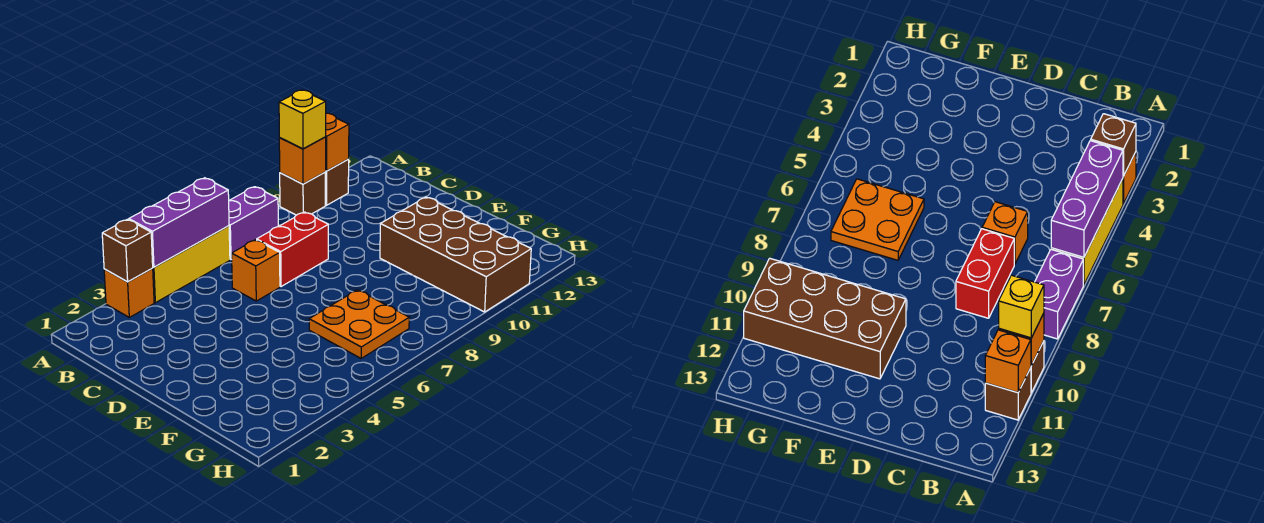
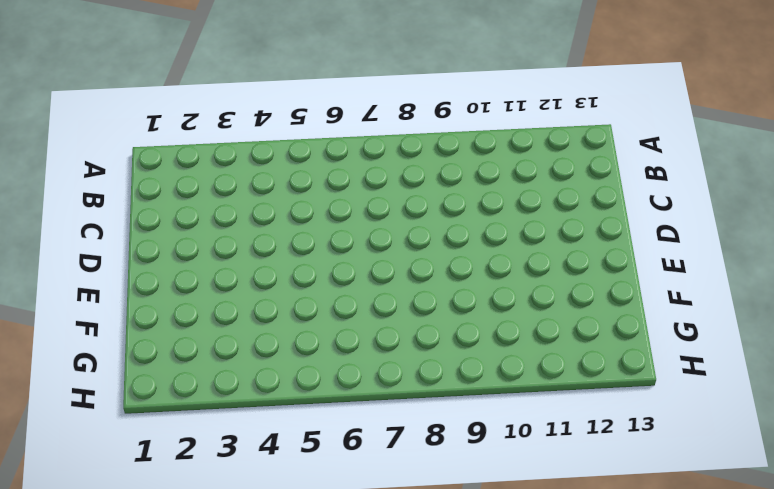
none -> orange 1x1 brick [104,269,154,317]
none -> yellow 1x3 brick [152,226,230,303]
none -> purple 1x2 brick [229,187,278,260]

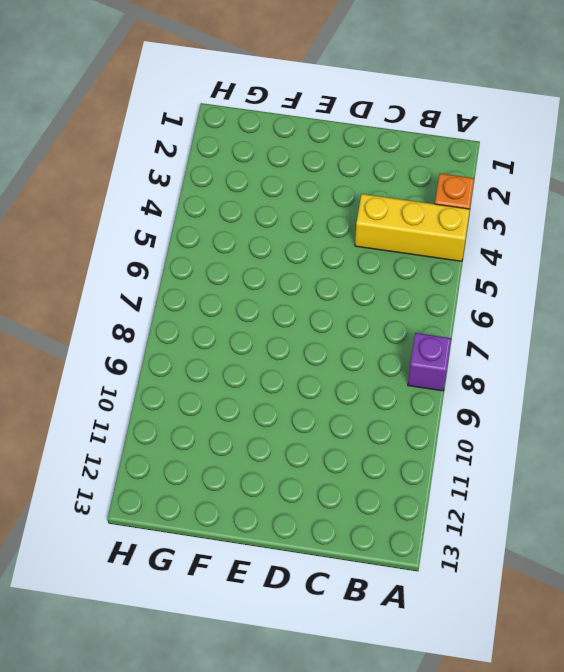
yellow 1x3 brick [355,194,470,261] -> yellow 1x3 brick turned to [152,226,230,303]
purple 1x1 brick [408,333,451,391] -> purple 1x2 brick [229,187,278,260]
none -> brown 1x1 brick [280,172,326,215]
none -> brown 1x1 brick [325,159,349,205]
none -> orange 1x1 brick [232,240,280,301]

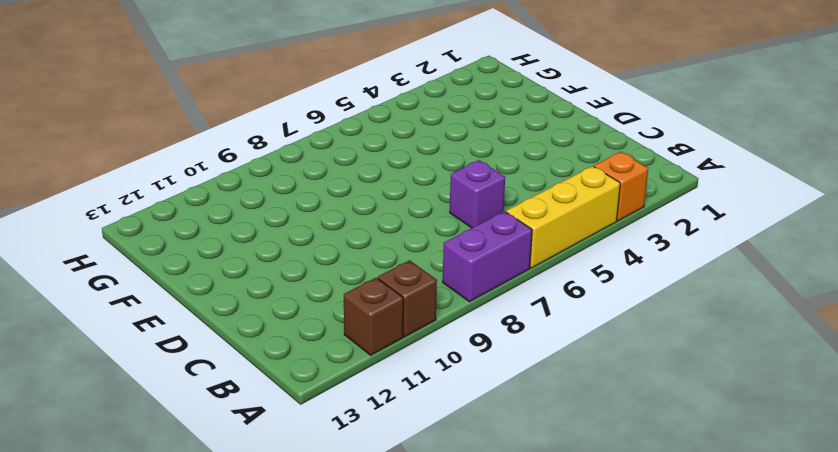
purple 1x1 brick [450,160,505,228] -> orange 1x1 brick [232,240,280,301]
none -> red 1x2 brick [257,212,328,287]
none -> brown 2x4 brick [380,197,531,312]
none -> orange 2x2 plate [309,290,409,358]

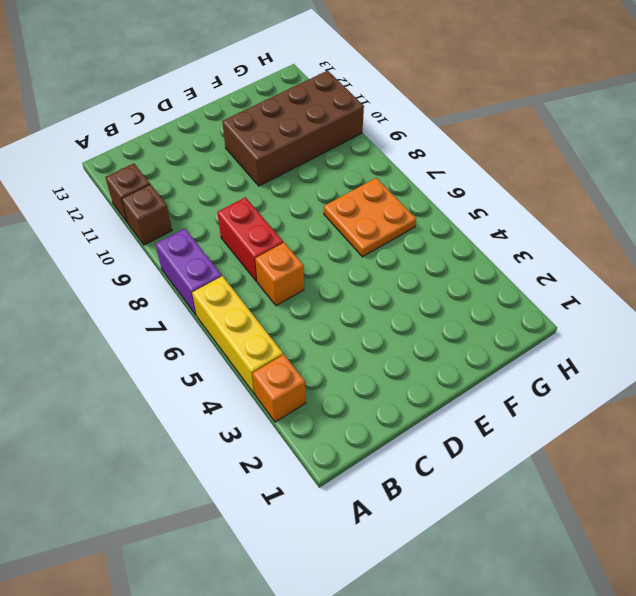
none -> brown 1x1 brick [102,219,153,282]
none -> purple 1x3 brick [129,178,229,267]
none -> orange 1x1 brick [279,137,326,184]

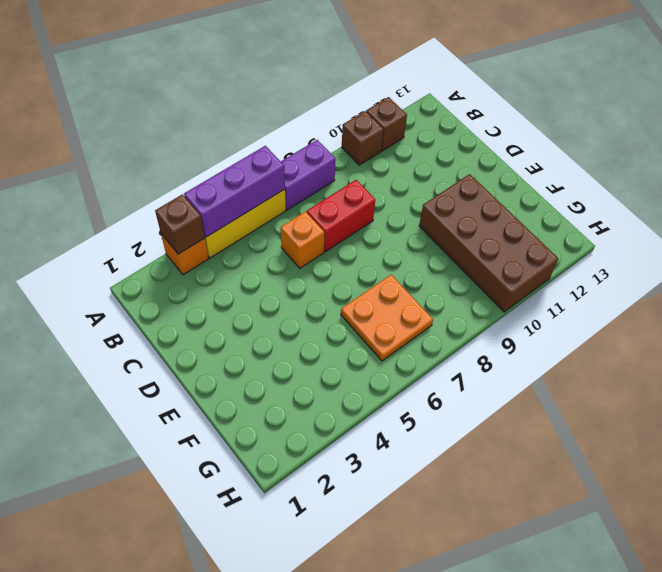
none -> orange 1x1 brick [279,137,326,184]
none -> orange 1x1 brick [326,113,349,171]
none -> yellow 1x1 brick [279,90,326,149]

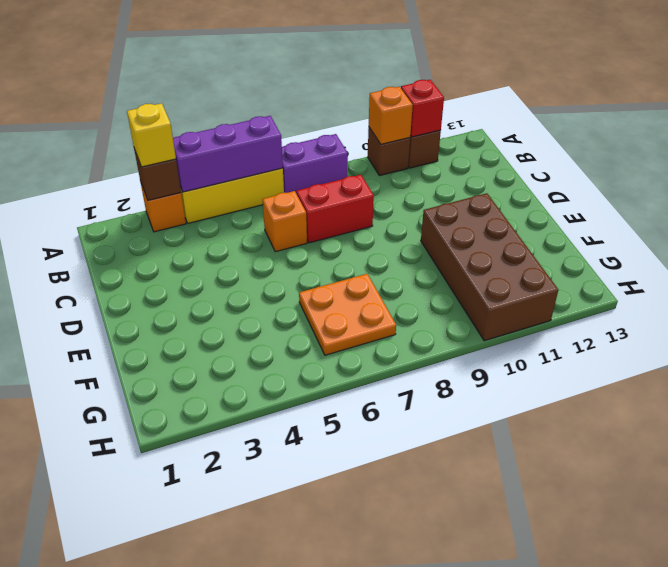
yellow 1x1 brick [127,103,176,167] -> yellow 1x1 brick moved to [279,90,326,149]
red 1x1 brick [401,80,444,137] -> orange 1x1 brick [326,113,349,171]

